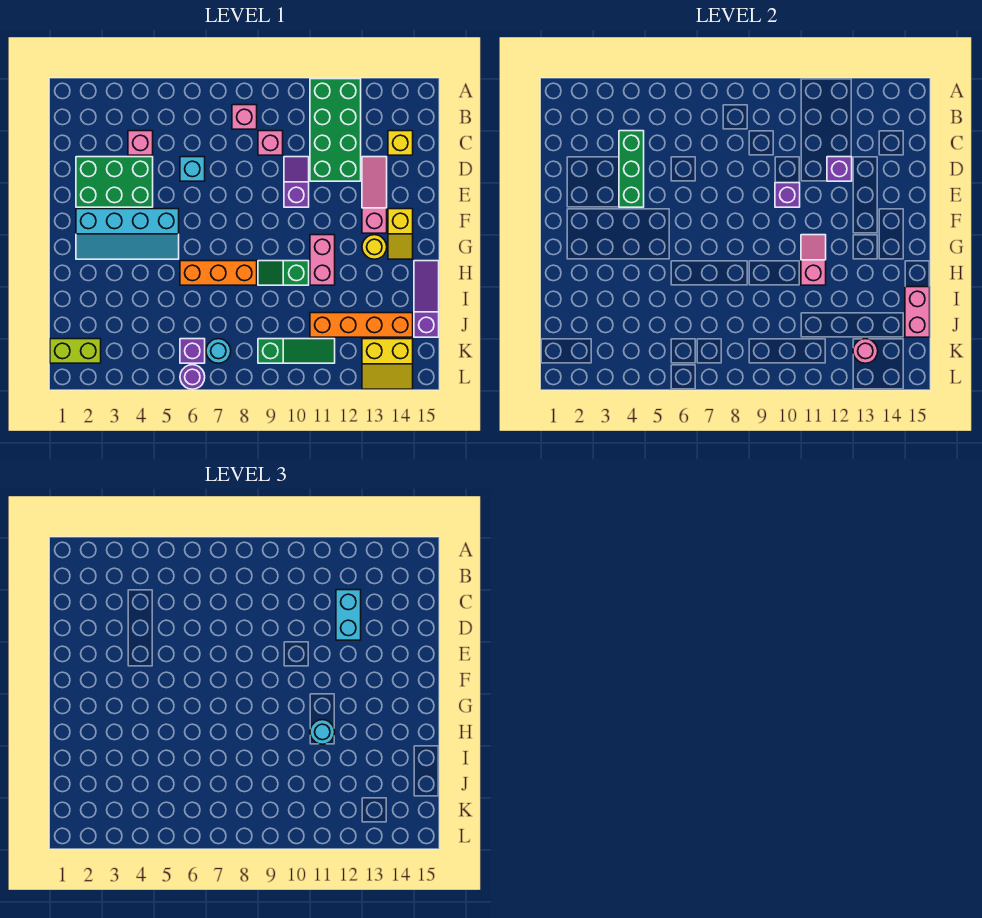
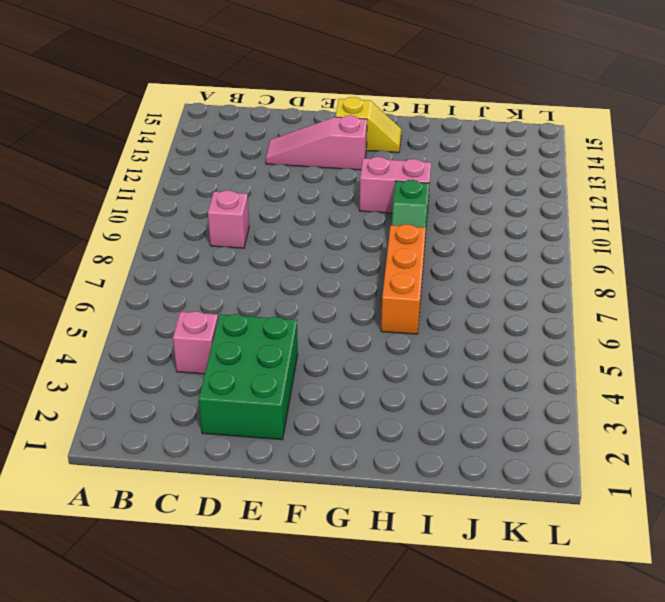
none -> green 2x4 brick [310,79,361,181]
none -> pink 1x1 brick [232,105,257,129]
none -> yellow 1x1 brick [388,131,413,155]
none -> cyan 1x1 brick [180,157,205,181]

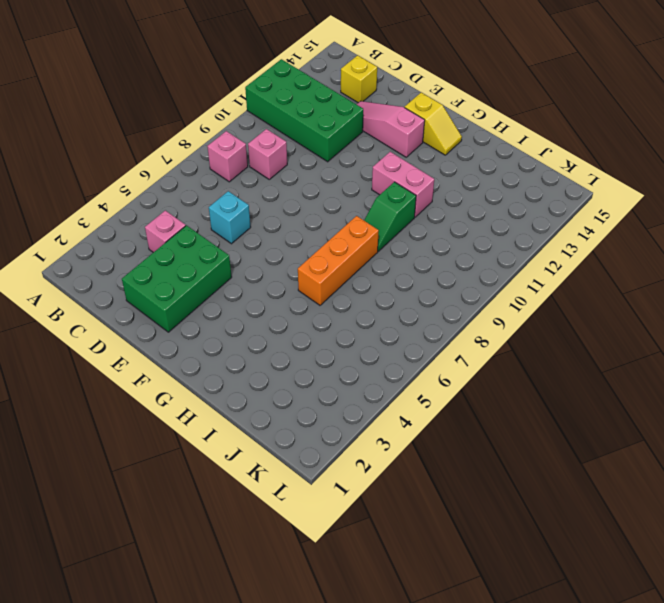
none -> purple 1x2 slope [284,157,309,207]
none -> cyan 2x4 slope [76,209,179,259]
none -> yellow 1x1 round brick [362,235,387,259]
none -> purple 1x3 slope [414,261,439,337]

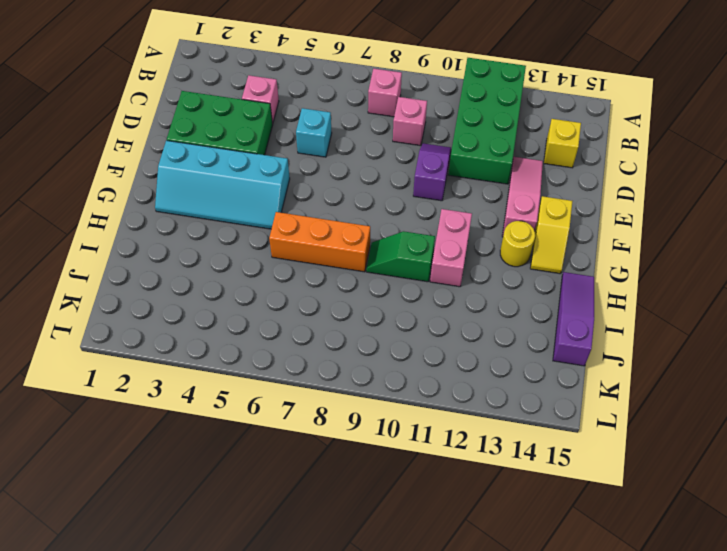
none -> orange 1x4 brick [310,313,413,337]
none -> lime 1x2 brick [50,339,101,363]
none -> purple 1x1 brick [180,339,205,363]
none -> cyan 1x1 round brick [206,339,231,363]

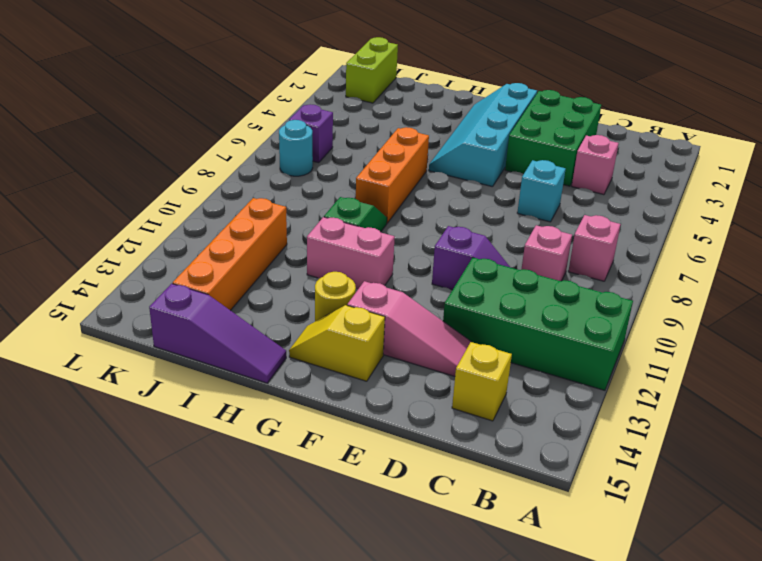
none -> green 1x3 slope [258,339,335,363]
none -> yellow 2x2 slope [362,339,413,389]
none -> purple 1x1 round brick [180,365,205,389]
none -> green 1x3 brick [619,131,644,207]

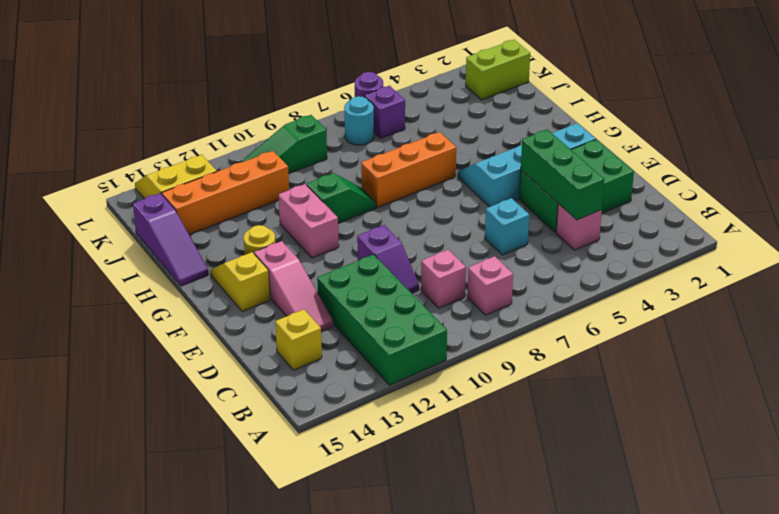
none -> purple 1x1 brick [827,157,852,181]
none -> purple 1x1 brick [775,183,800,207]
none -> pink 1x2 slope [801,235,826,285]
none -> pink 1x2 brick [905,287,930,337]

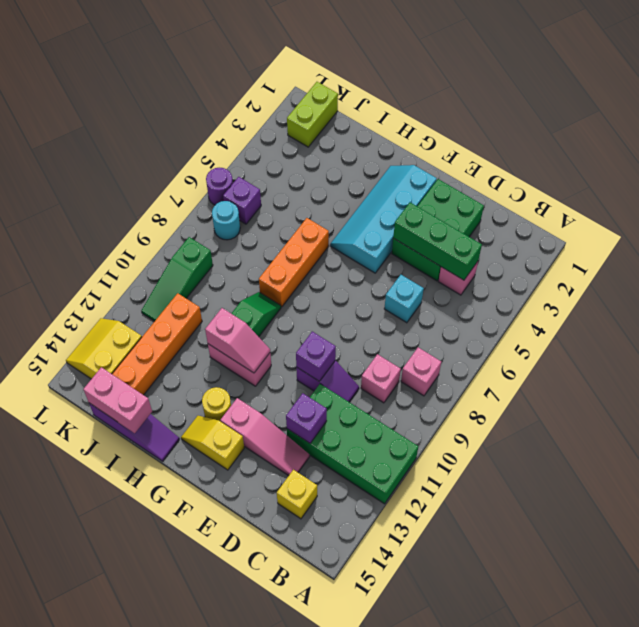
none -> pink 1x1 round brick [853,339,878,363]
none -> cyan 1x2 brick [336,590,361,640]
none -> cyan 1x1 round brick [310,720,335,744]

